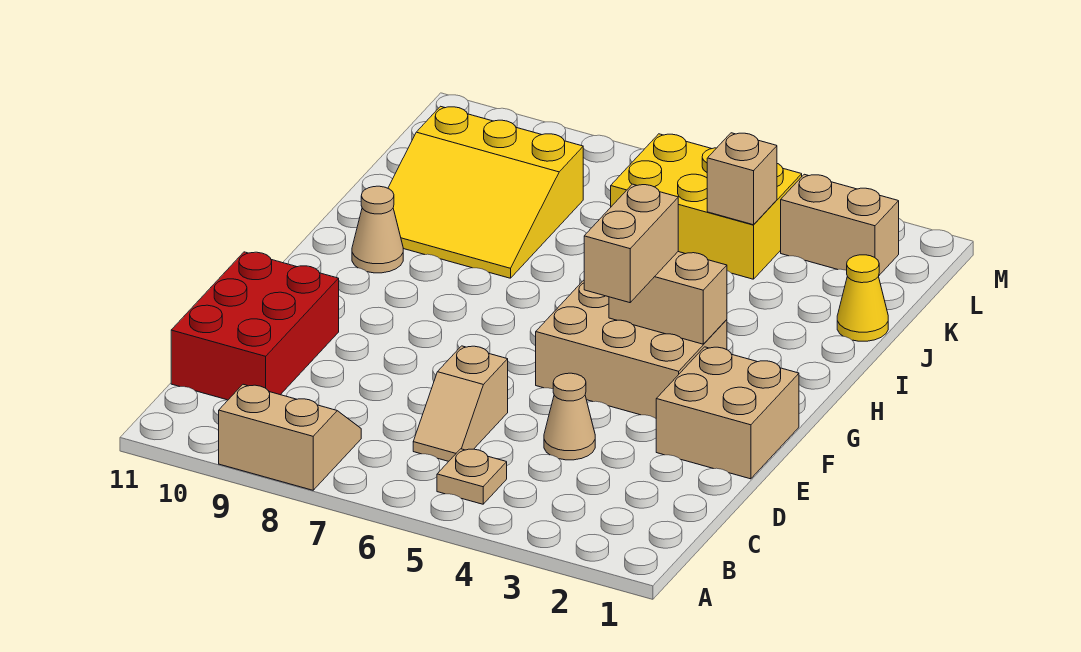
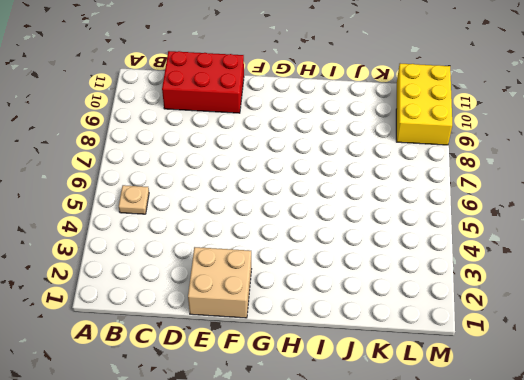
yellow 2x3 brick [396,64,452,145] -> yellow 2x3 brick moved to [611,134,802,279]
none -> tan 2x2 slope [219,384,361,490]
none -> tan 1x2 slope [413,346,508,461]
none -> tan 1x1 cone [544,373,595,460]

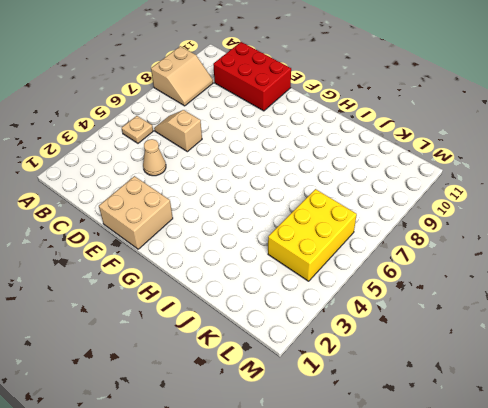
none -> tan 2x3 brick [536,280,727,418]
none -> tan 1x1 cone [352,186,403,273]
none -> yellow 3x3 slope [388,106,583,278]

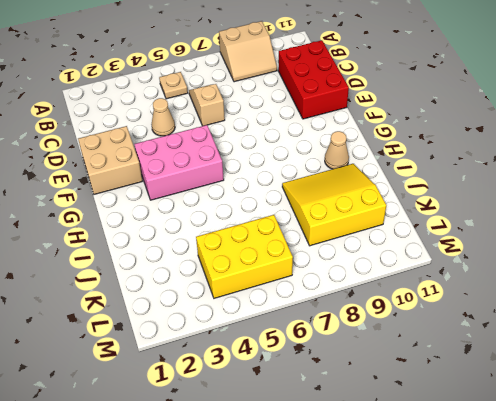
pink 2x3 brick [134,125,224,200] -> tan 2x3 brick [536,280,727,418]
none -> yellow 1x1 cone [837,255,888,341]
none -> tan 1x2 brick [781,174,899,275]
none -> tan 1x2 brick [609,252,727,344]

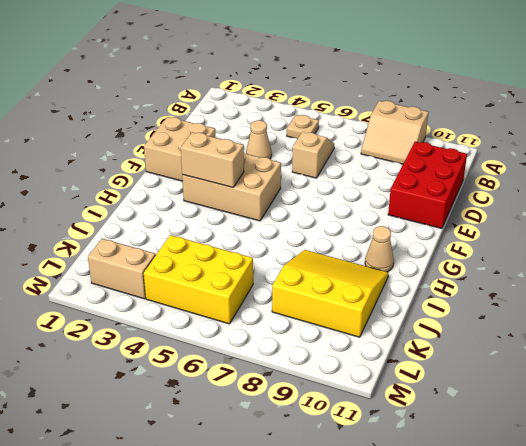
none -> yellow 1x1 cone [837,255,888,341]
none -> tan 1x1 brick [707,133,777,225]
none -> tan 1x2 brick [584,184,678,303]

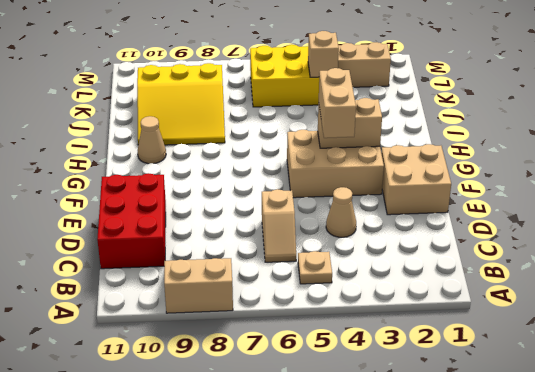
none -> yellow 1x1 cone [837,255,888,341]

